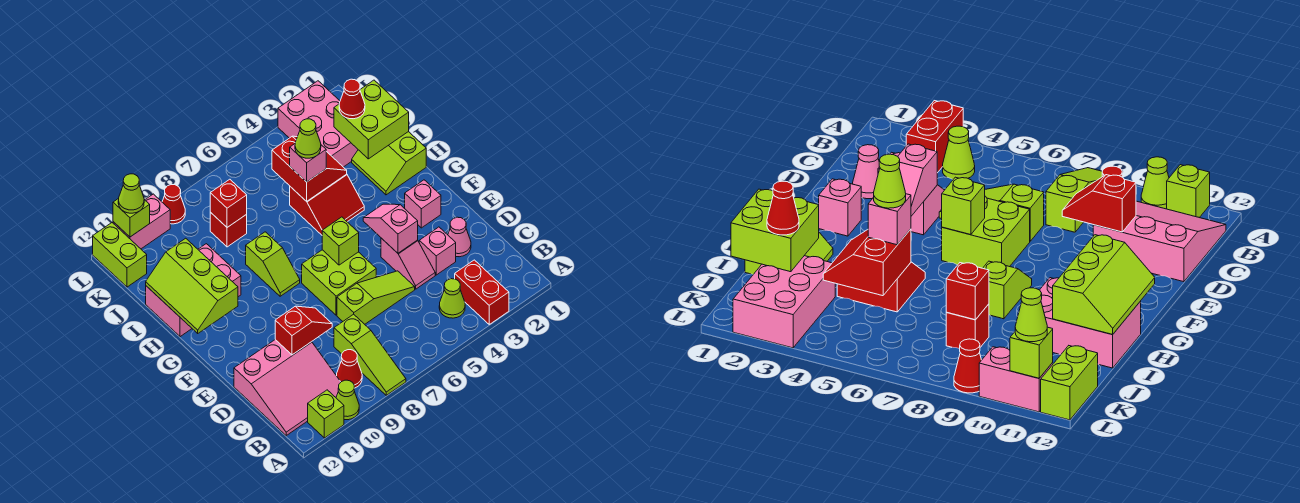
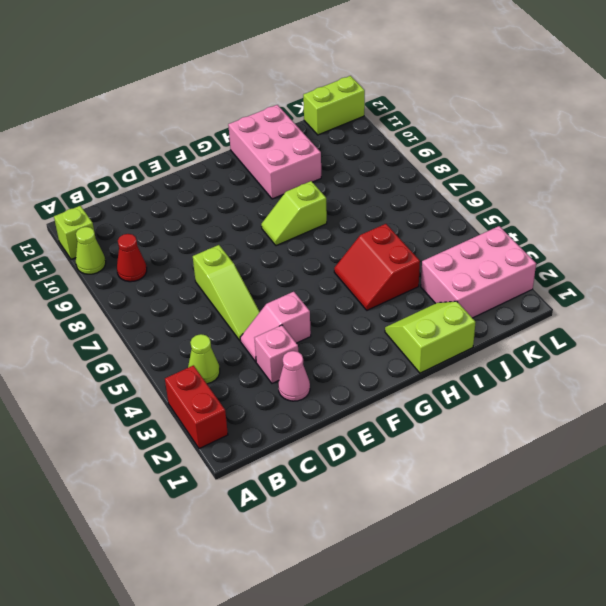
red 1x2 brick [165,365,228,449] -> red 1x2 brick turned to [455,260,509,324]
none -> lime 1x3 slope [334,314,406,395]
none -> pink 3x3 slope [234,340,341,436]
none -> lime 2x2 brick [302,250,376,315]
none -> pink 1x1 brick [405,180,441,228]

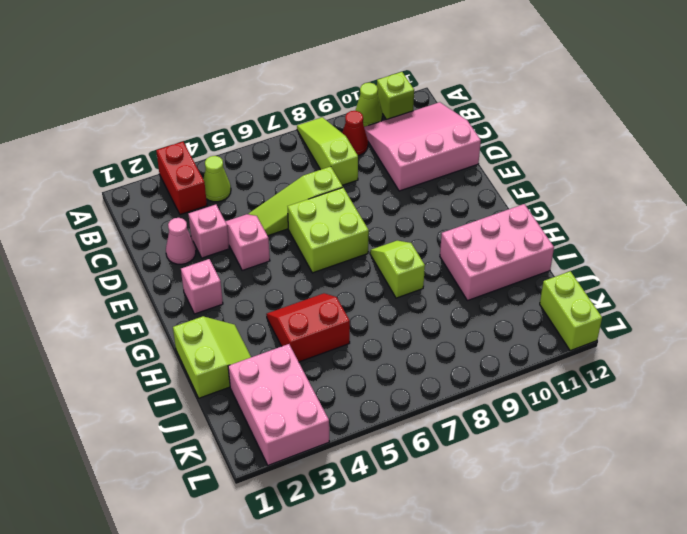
none -> red 1x1 brick [210,212,247,247]
none -> red 1x1 cone [162,185,185,224]
none -> pink 1x2 brick [113,194,170,249]
none -> red 1x2 slope [275,306,332,355]

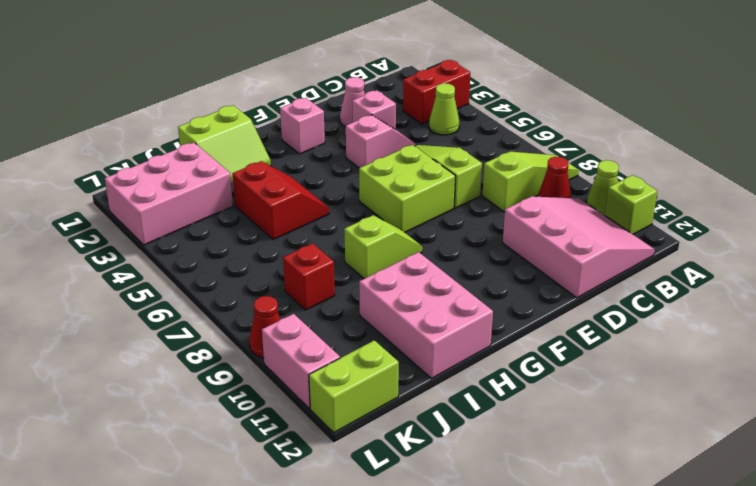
none -> red 1x2 slope [275,306,332,355]
none -> pink 1x2 slope [363,204,418,253]
none -> lime 1x1 brick [322,217,359,265]
none -> lime 2x3 slope [146,238,238,333]

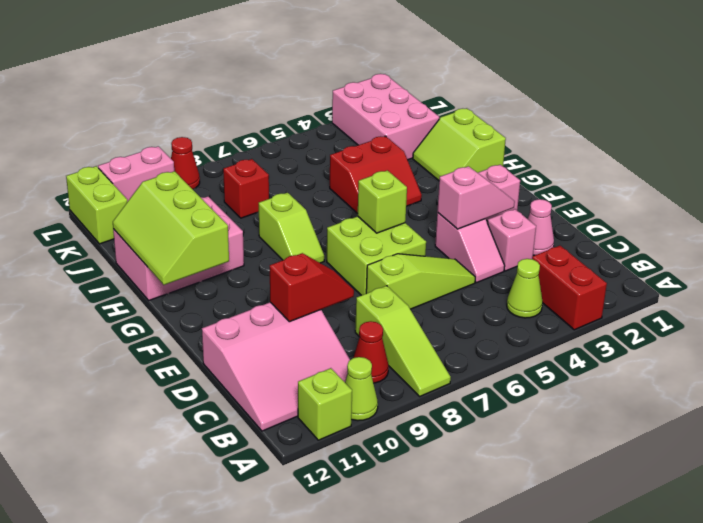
pink 1x2 slope [437,166,515,229] -> pink 1x2 slope turned to [363,204,418,253]
none -> lime 2x2 brick [334,80,409,159]
none -> red 2x2 slope [272,136,347,202]
none -> red 1x1 brick [210,179,247,227]
none -> lime 1x1 brick [113,198,150,237]

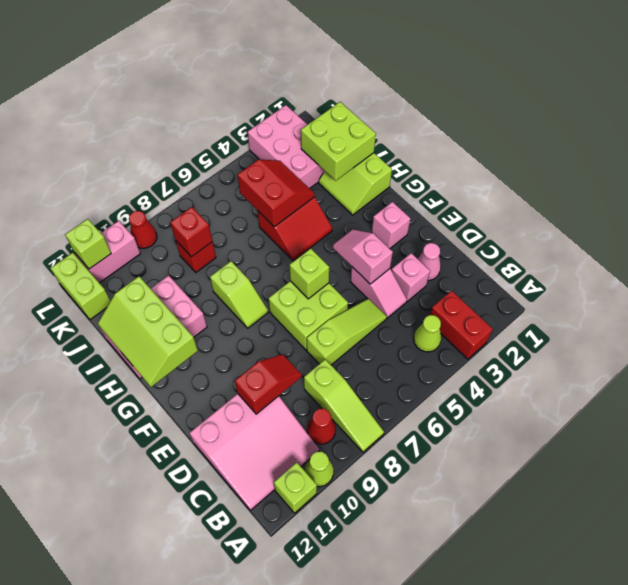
none -> pink 1x1 brick [290,144,326,182]
none -> red 1x1 cone [339,79,365,119]
none -> lime 1x1 cone [118,174,144,213]
none -> lime 1x1 cone [295,119,321,158]

